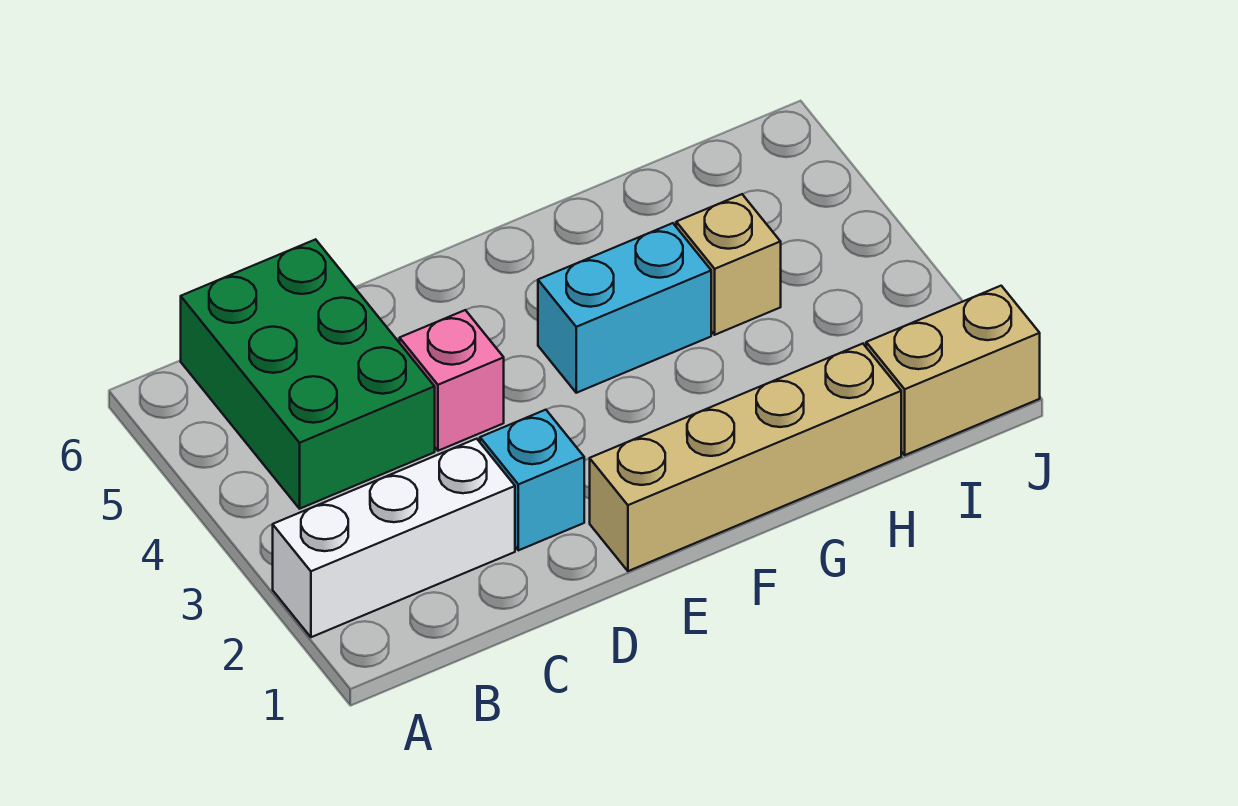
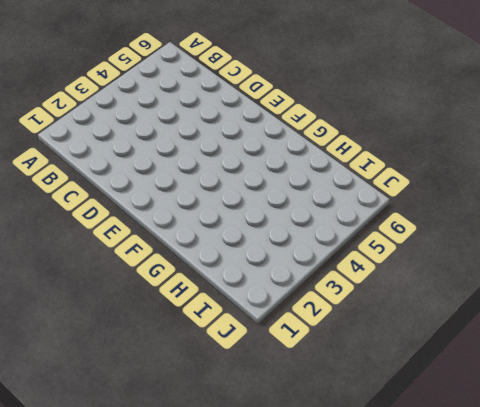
none -> white 1x3 brick [273,439,515,637]
none -> green 2x3 brick [181,239,435,509]

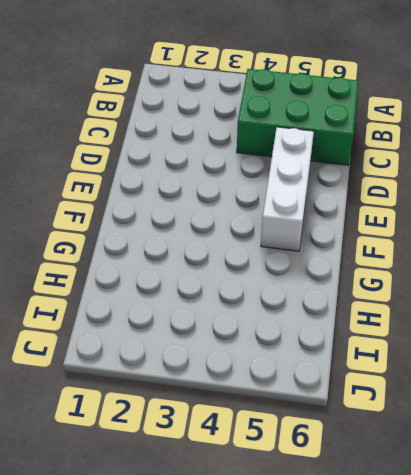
white 1x3 brick [261,127,314,251] -> white 1x3 brick moved to [273,439,515,637]
none -> cyan 1x1 brick [480,410,584,550]
none -> pink 1x1 brick [400,310,504,451]

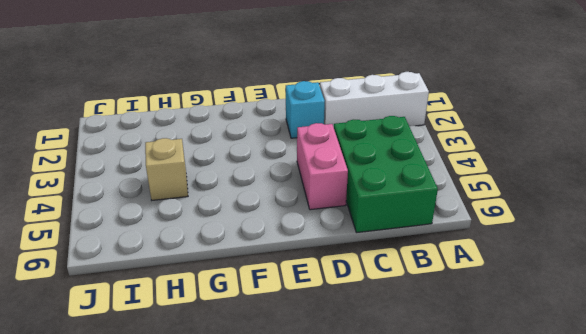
pink 1x2 brick [297,123,348,210] -> pink 1x1 brick [400,310,504,451]
none -> tan 1x4 brick [590,344,901,571]
none -> cyan 1x2 brick [538,223,711,393]

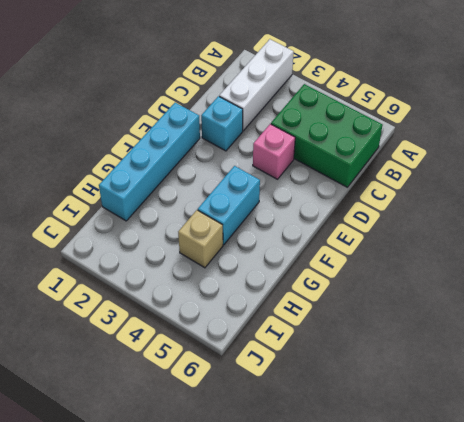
cyan 1x4 brick [99,103,200,221] -> tan 1x4 brick [590,344,901,571]
none -> tan 1x2 brick [866,286,1040,455]

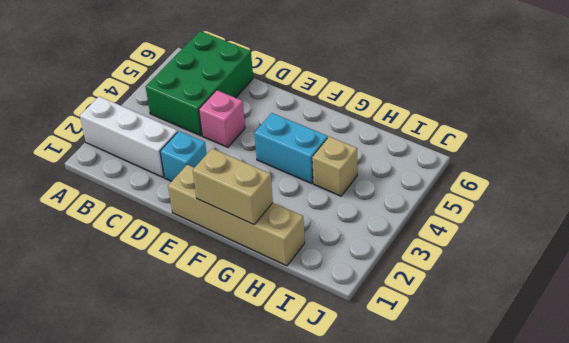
tan 1x2 brick [193,149,273,225] -> tan 1x2 brick moved to [866,286,1040,455]

